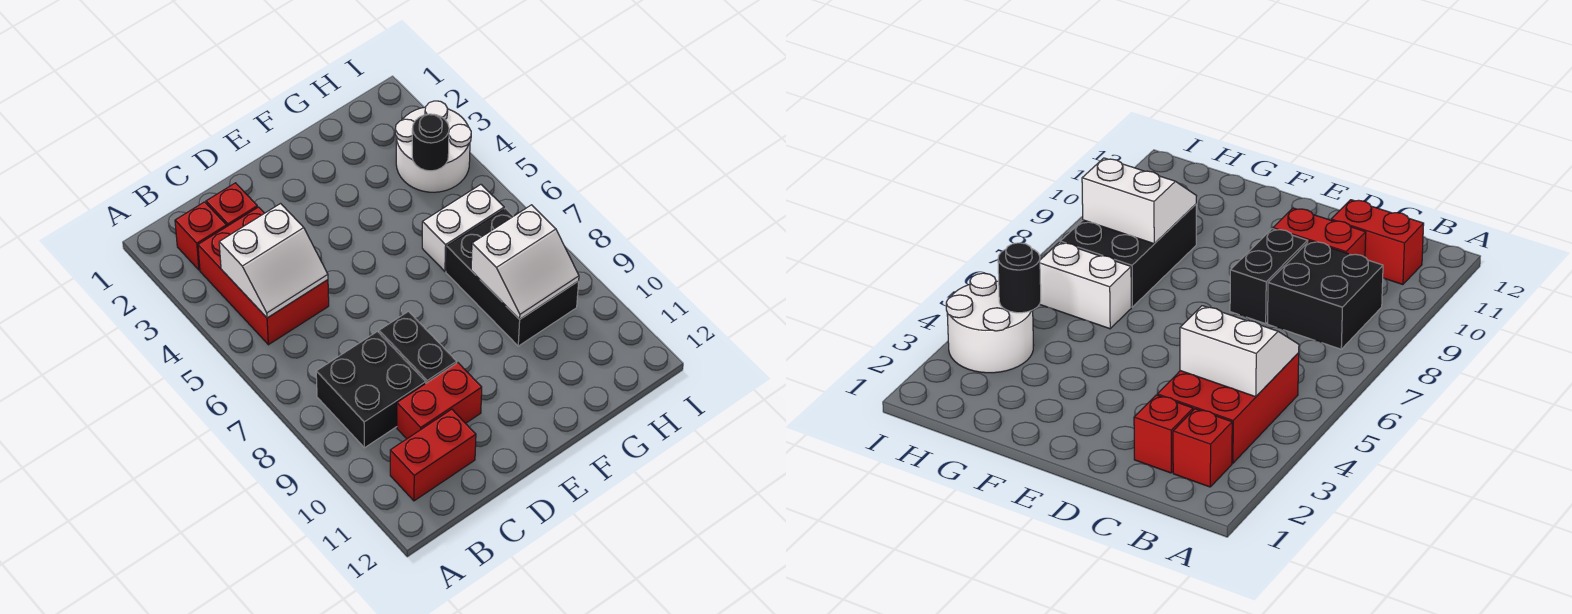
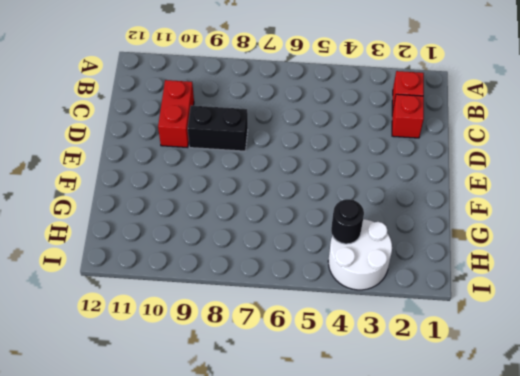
none -> red 2x3 brick [198,207,329,345]
none -> black 2x2 brick [316,332,426,448]
none -> red 1x2 brick [390,409,476,501]

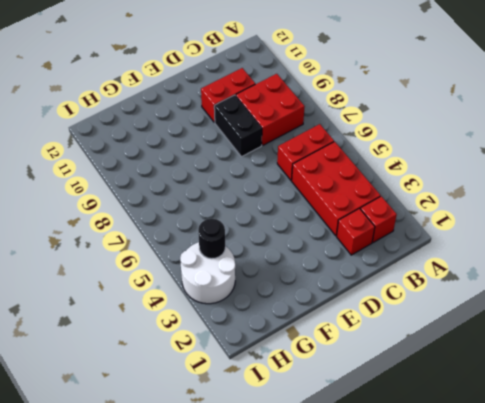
red 1x2 brick [277,124,334,181] -> red 1x2 brick moved to [390,409,476,501]
red 2x2 brick [236,74,305,145] -> black 2x2 brick [316,332,426,448]
none -> white 1x2 brick [422,185,504,271]
none -> black 2x3 brick [446,208,579,346]
none -> white 2x2 slope [219,204,328,318]

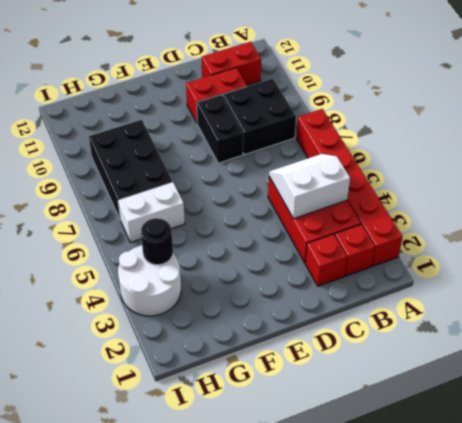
red 1x6 brick [296,109,403,266] -> none
none -> white 2x2 slope [471,205,579,319]

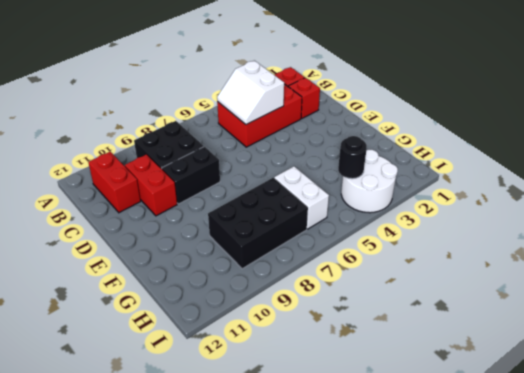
none -> white 2x2 slope [471,205,579,319]

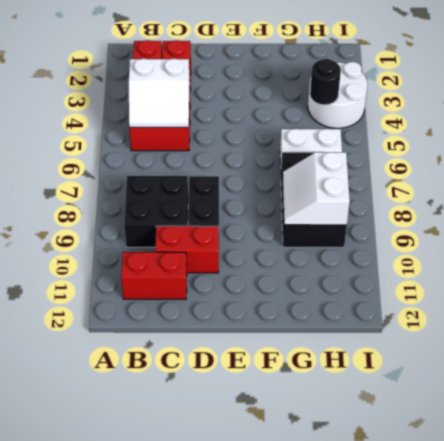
white 2x2 slope [283,152,350,225] -> white 2x2 slope turned to [471,205,579,319]

